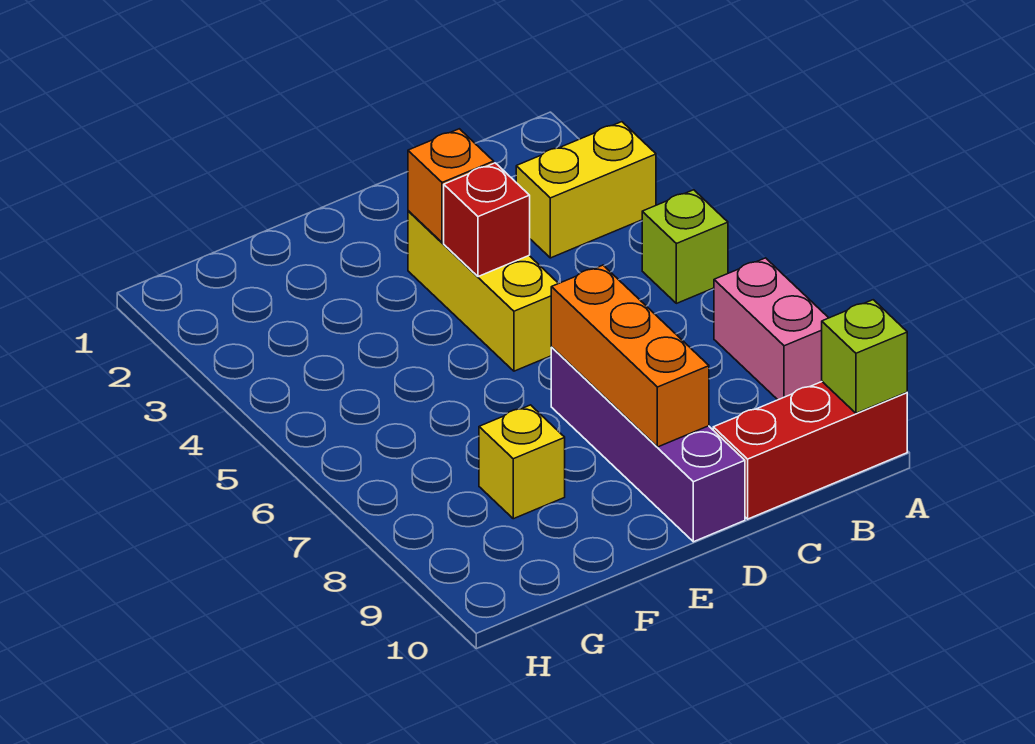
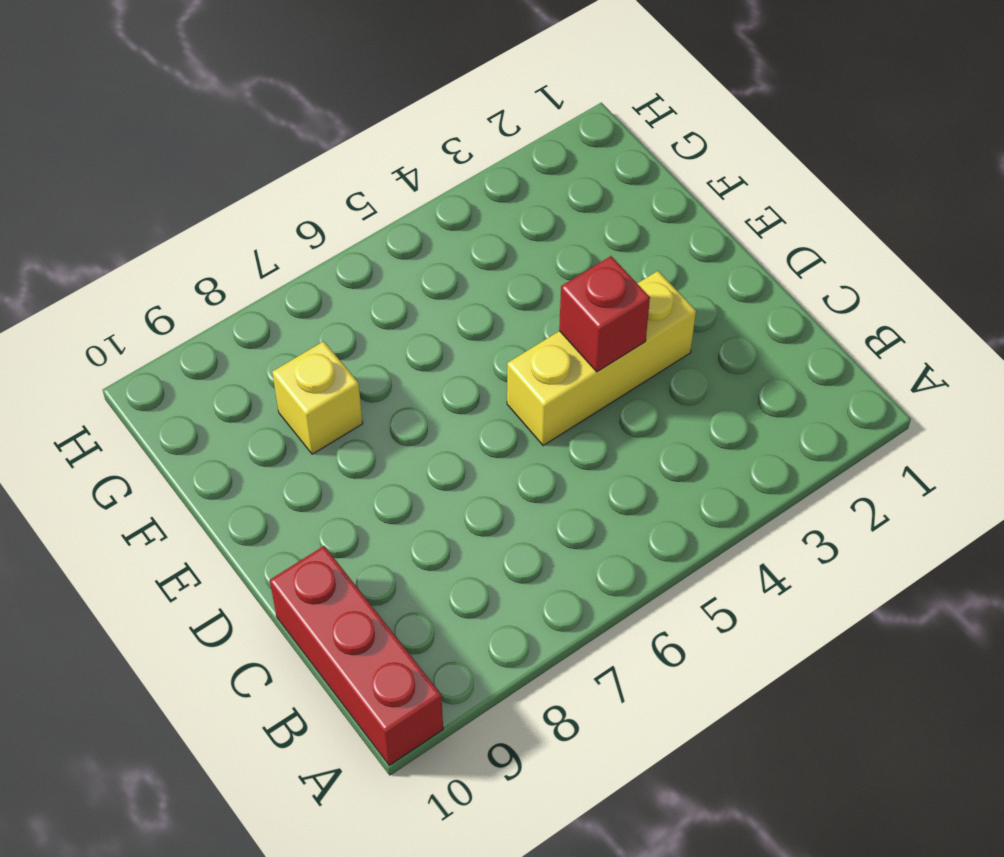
none -> yellow 1x2 brick [516,122,656,258]
none -> lime 1x1 brick [642,190,728,303]

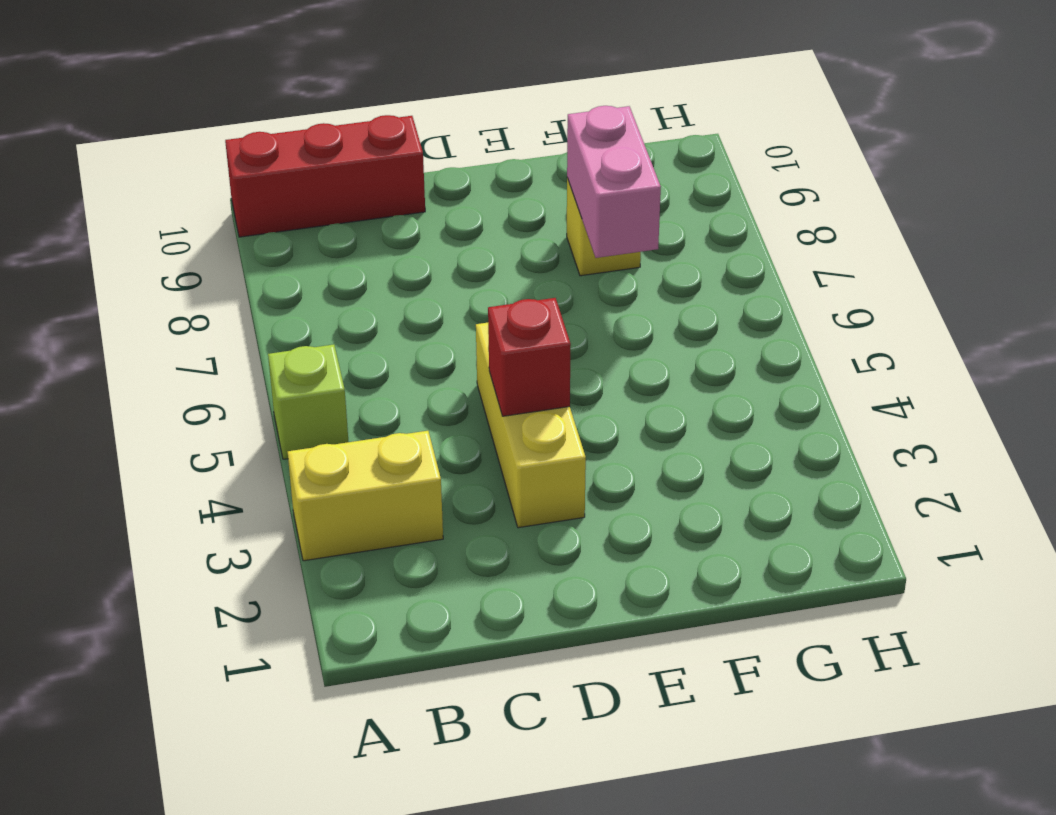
pink 1x2 brick [567,106,661,258] -> pink 1x2 brick moved to [714,258,828,400]
none -> purple 1x4 brick [551,347,745,542]
none -> lime 1x1 brick [822,300,907,413]

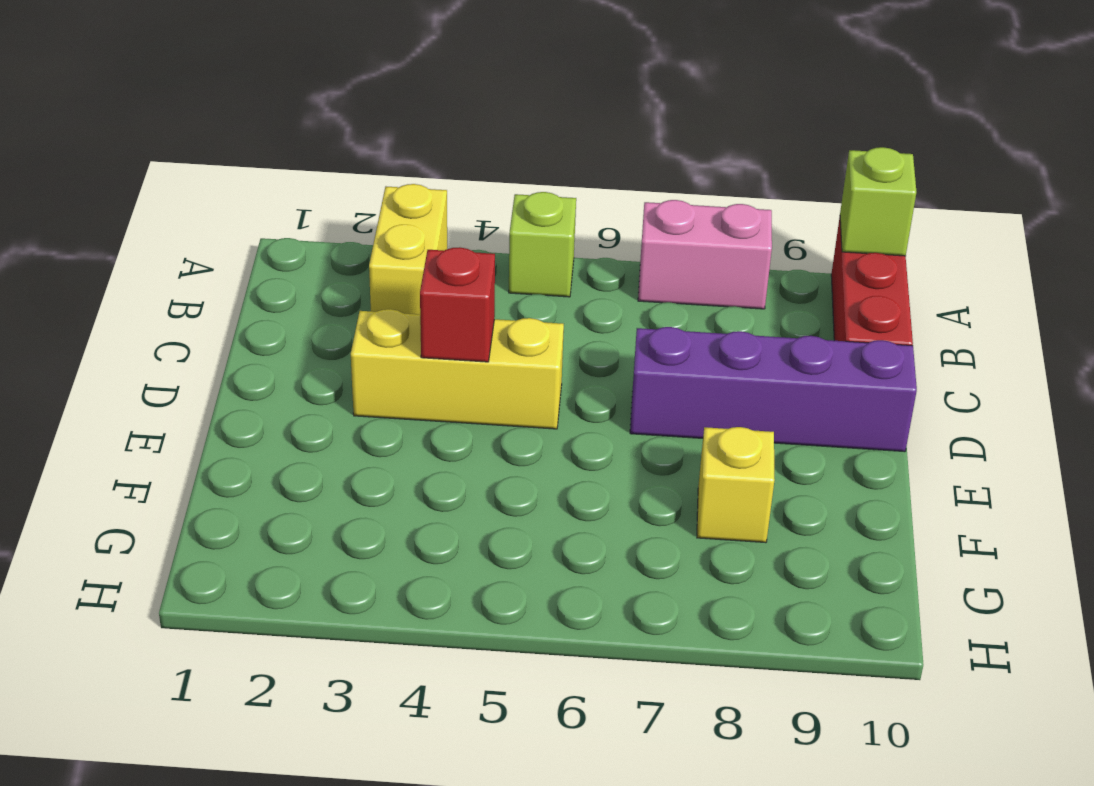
none -> orange 1x1 brick [408,129,494,242]
none -> orange 1x3 brick [551,265,709,447]

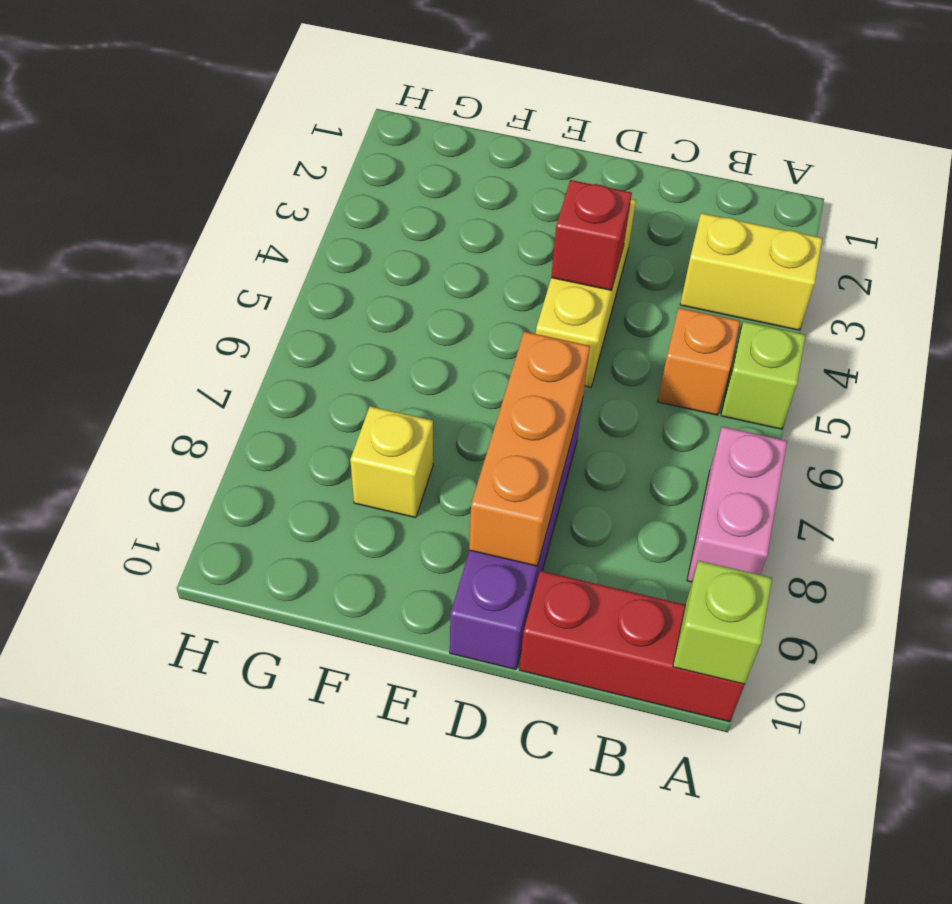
orange 1x1 brick [657,308,740,415] -> orange 1x1 brick moved to [408,129,494,242]

